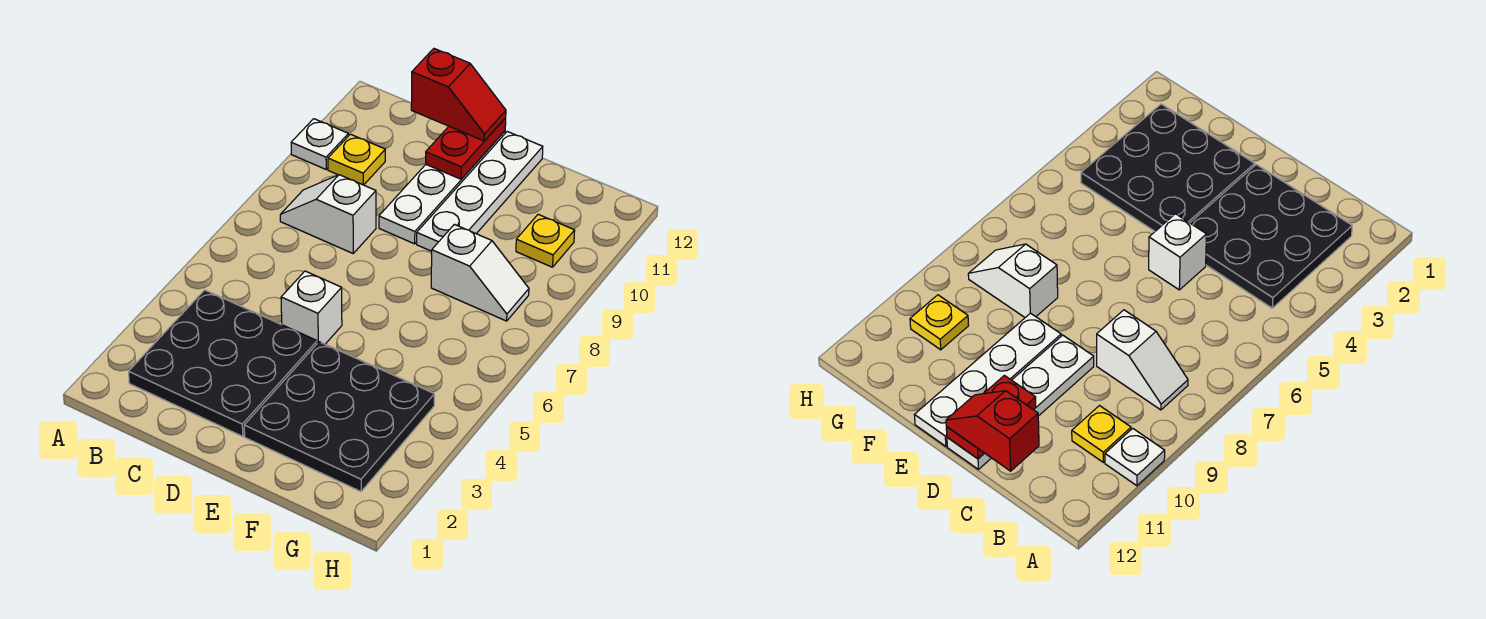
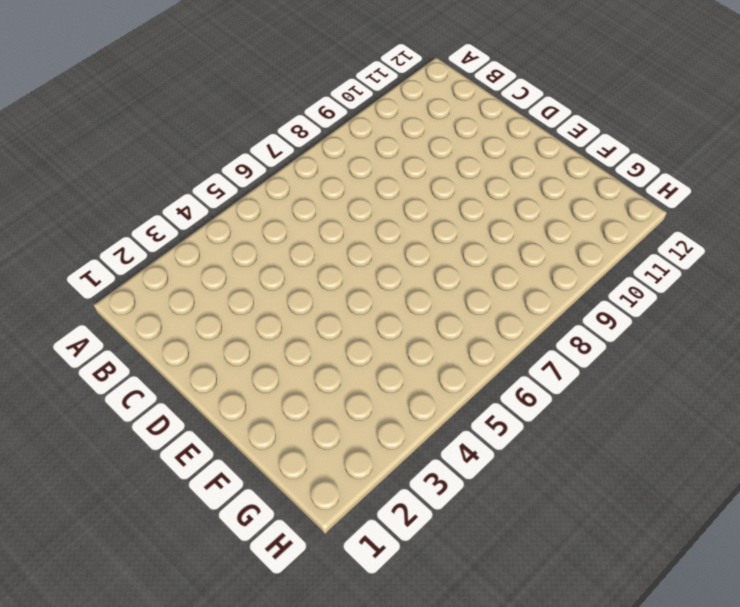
none -> white 1x1 plate [291,119,349,169]
none -> black 3x3 plate [129,290,317,436]
none -> white 1x2 slope [280,175,376,253]

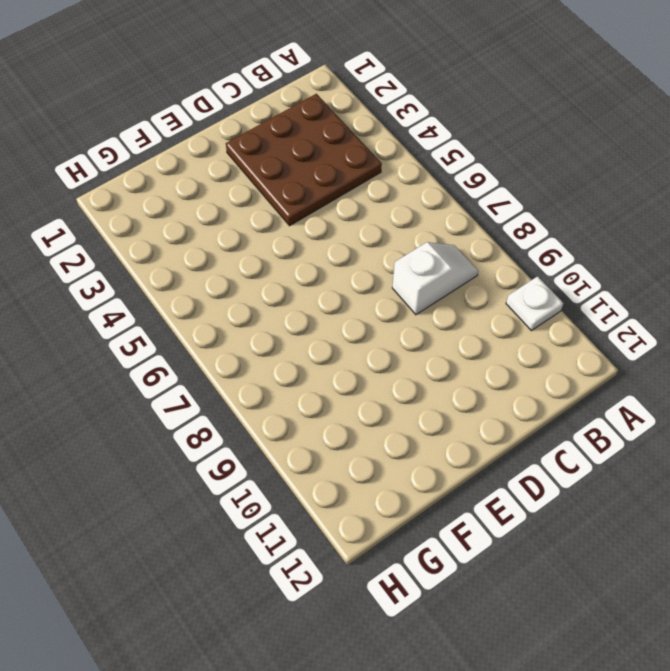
brown 3x3 plate [226,94,382,226] -> black 3x3 plate [129,290,317,436]
none -> yellow 1x1 plate [328,134,385,185]
none -> white 1x1 brick [281,271,342,344]
none -> white 1x4 plate [379,131,505,244]

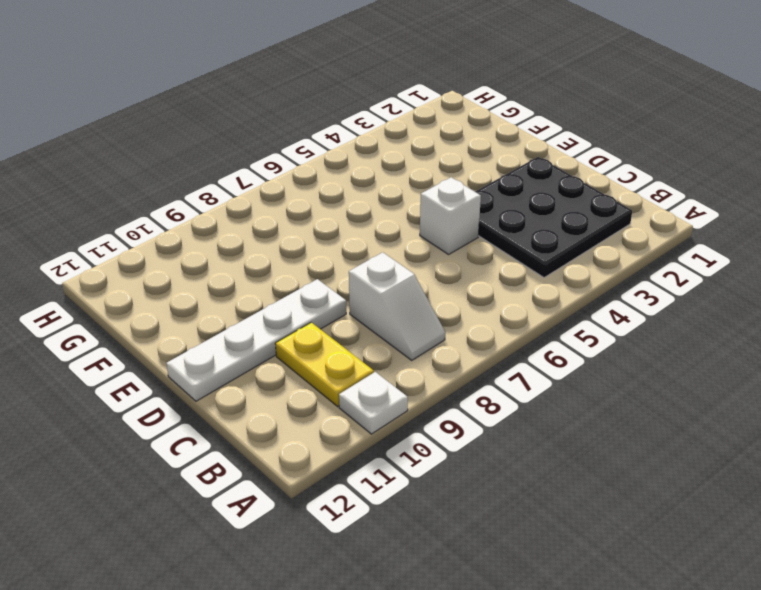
yellow 1x2 plate [275,322,374,407] -> yellow 1x1 plate [328,134,385,185]
none -> black 3x3 plate [244,342,434,491]
none -> white 1x4 plate [417,132,543,251]
none -> white 1x2 slope [431,224,529,321]

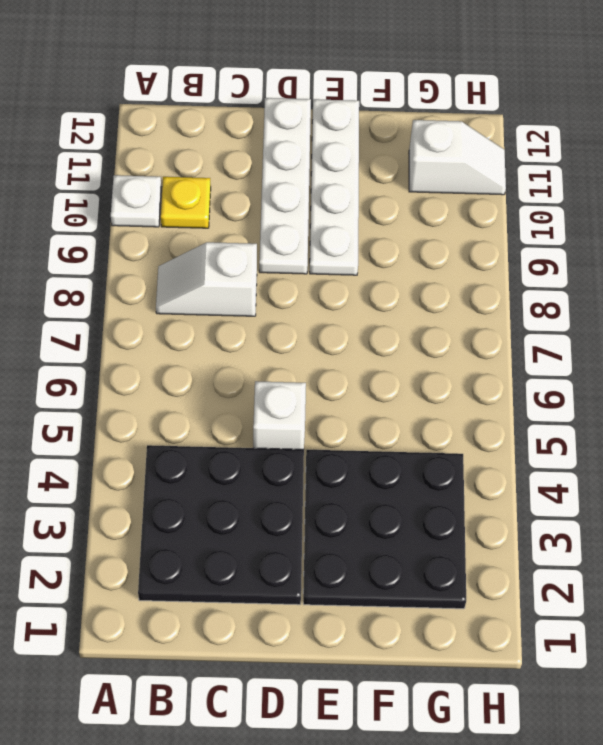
white 1x2 slope [409,120,506,195] -> white 1x2 slope moved to [431,224,529,321]
none -> yellow 1x1 plate [516,214,575,267]
none -> red 1x2 plate [426,118,506,179]
none -> red 1x2 slope [411,49,506,141]

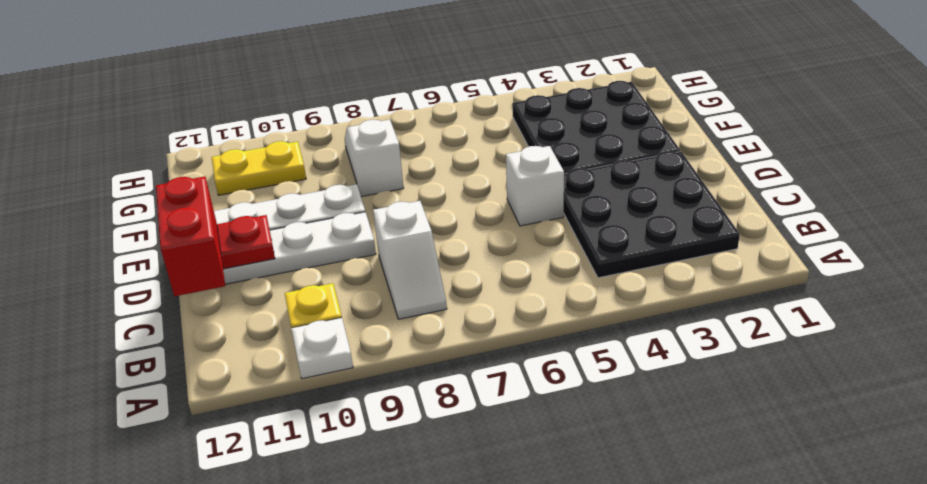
red 1x2 brick [156,176,225,296] -> red 1x2 slope [411,49,506,141]
yellow 1x2 plate [212,141,306,195] -> yellow 1x1 plate [516,214,575,267]

